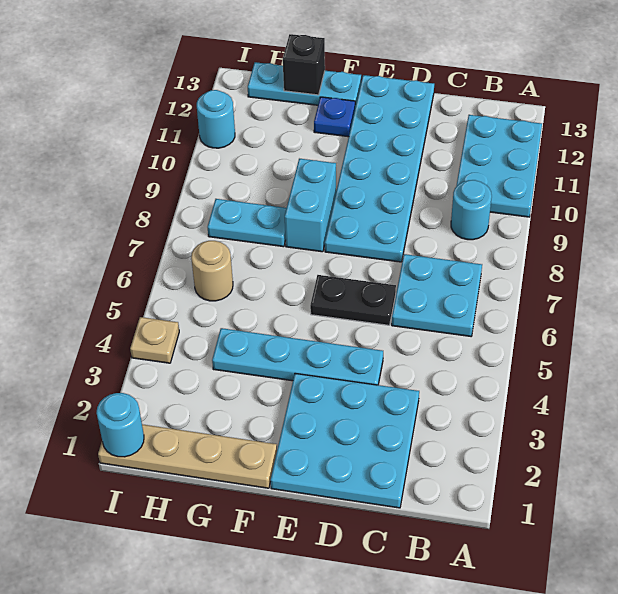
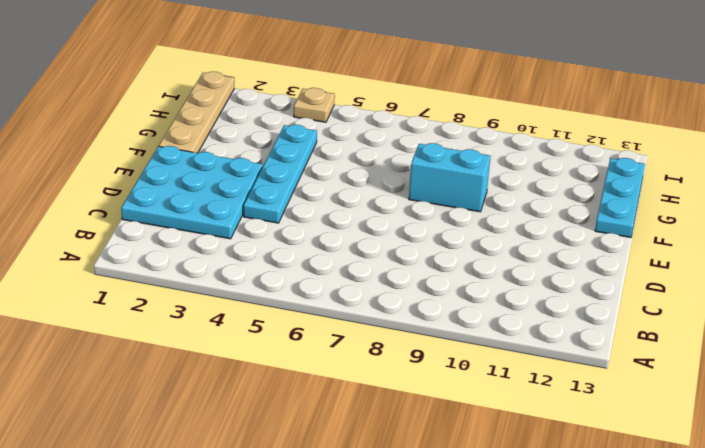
none -> cyan 2x3 plate [457,115,542,217]
none -> cyan 2x2 plate [392,254,482,336]
none -> cyan 1x1 round brick [451,180,492,240]

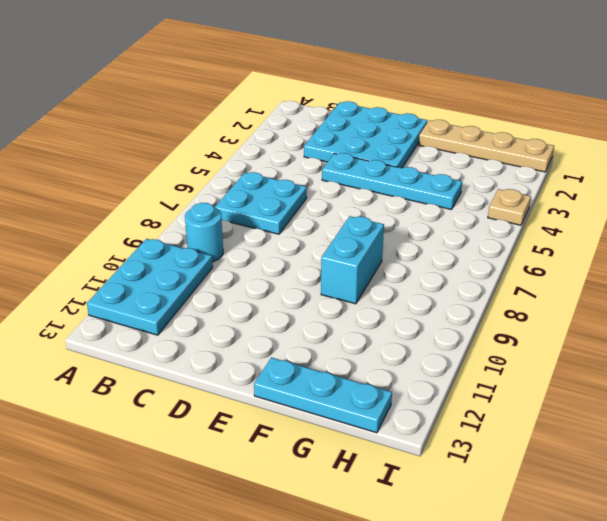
none -> black 1x2 plate [310,275,396,325]
none -> cyan 2x6 plate [325,75,434,262]
none -> blue 1x1 plate [314,97,355,137]

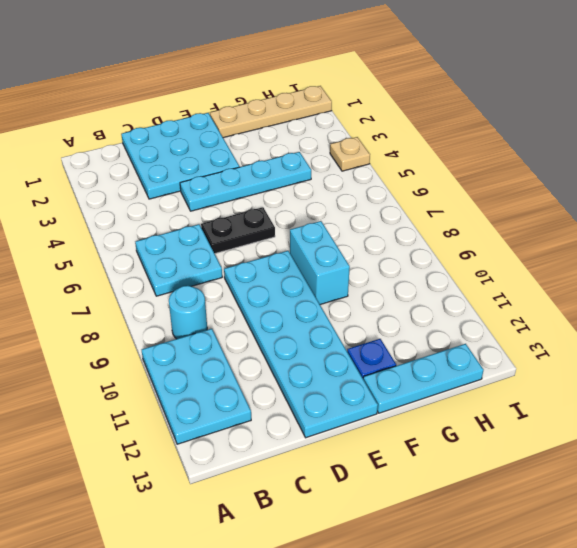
none -> cyan 1x2 plate [208,199,287,247]
none -> tan 1x1 round brick [191,241,233,301]
none -> cyan 1x1 round brick [197,90,235,148]

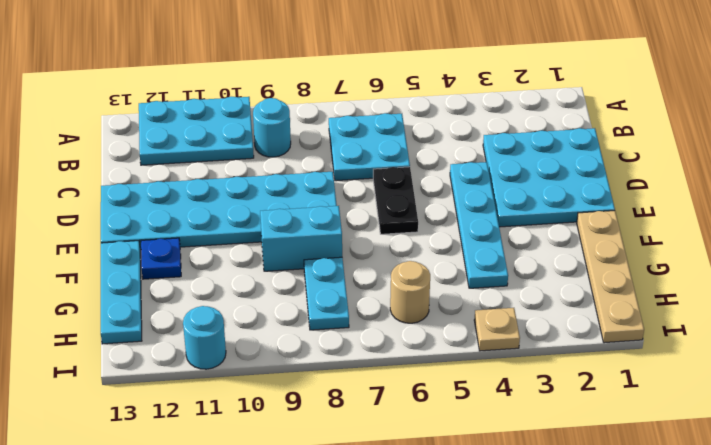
none -> black 1x1 brick [283,34,325,95]
none -> cyan 1x1 round brick [97,393,144,457]

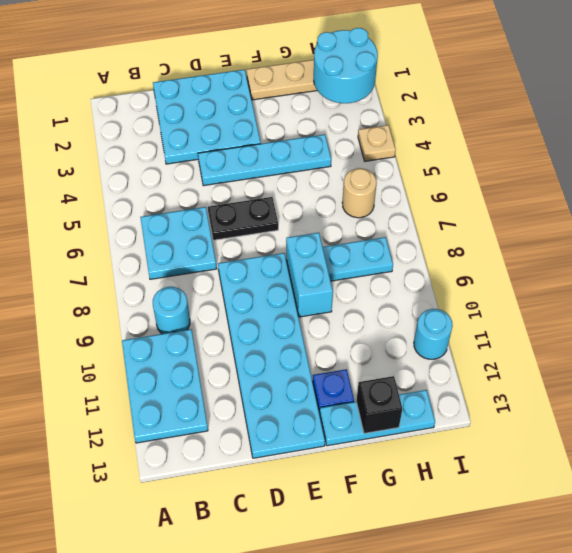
cyan 2x2 round brick [314,28,378,103] -> cyan 1x1 round brick [97,393,144,457]

